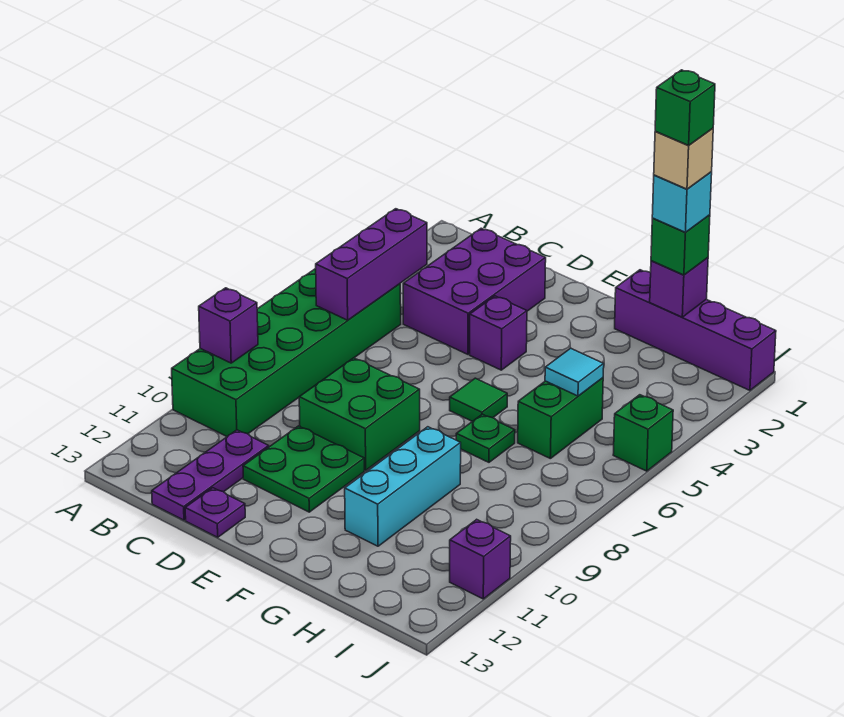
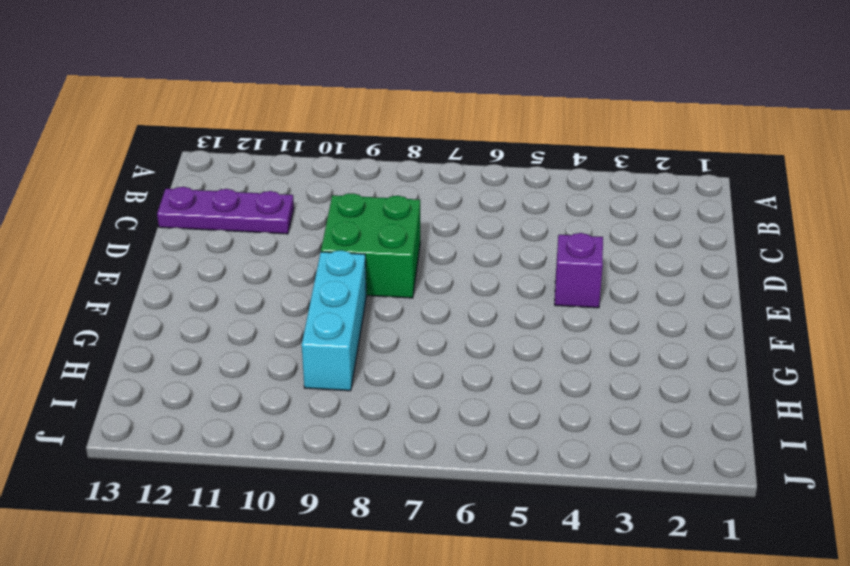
cyan 1x3 brick [302,250,367,391] -> cyan 1x3 brick turned to [345,427,461,546]
none -> green 2x6 brick [172,269,401,437]
none -> purple 2x3 brick [403,228,546,354]
none -> green 2x2 plate [243,426,364,512]

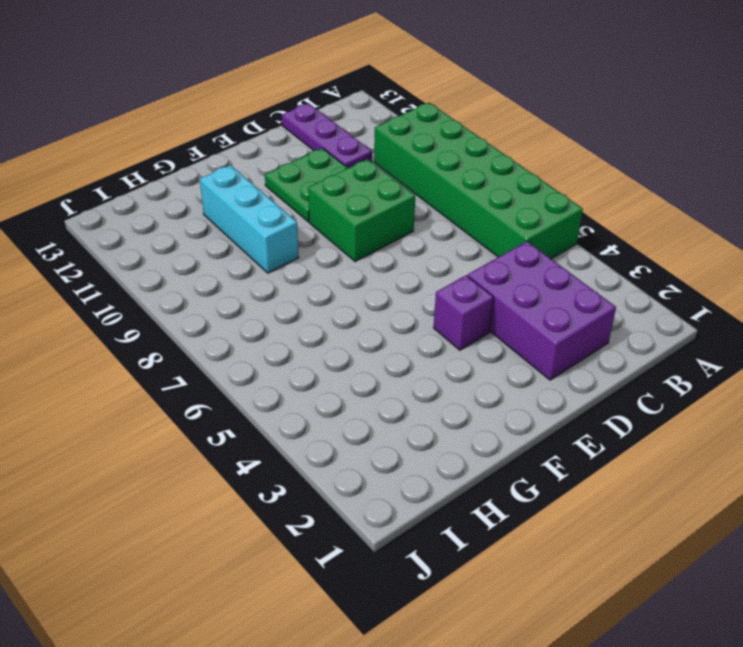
none -> purple 1x1 plate [185,488,245,537]
none -> green 1x1 tile [450,378,507,421]
none -> purple 1x4 brick [615,270,776,390]

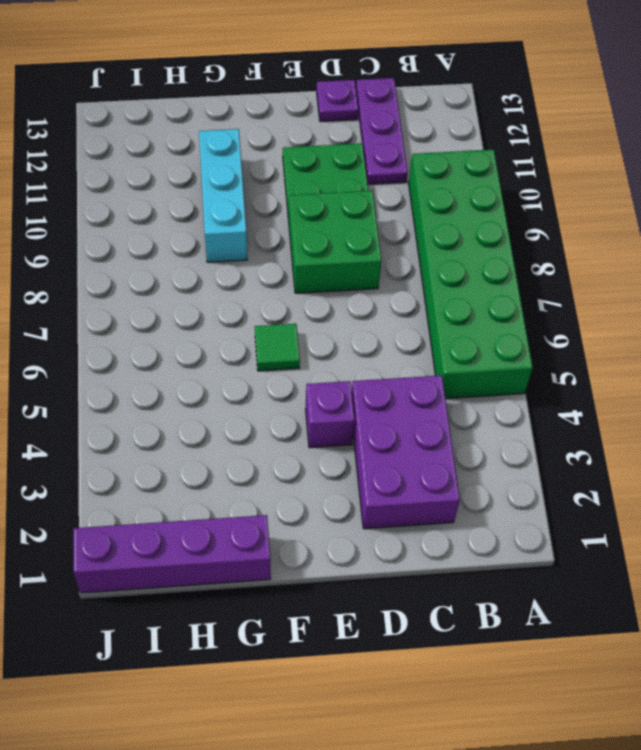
none -> green 1x1 plate [456,414,515,462]
none -> green 1x2 brick [518,378,603,458]
none -> green 1x1 brick [613,395,673,471]

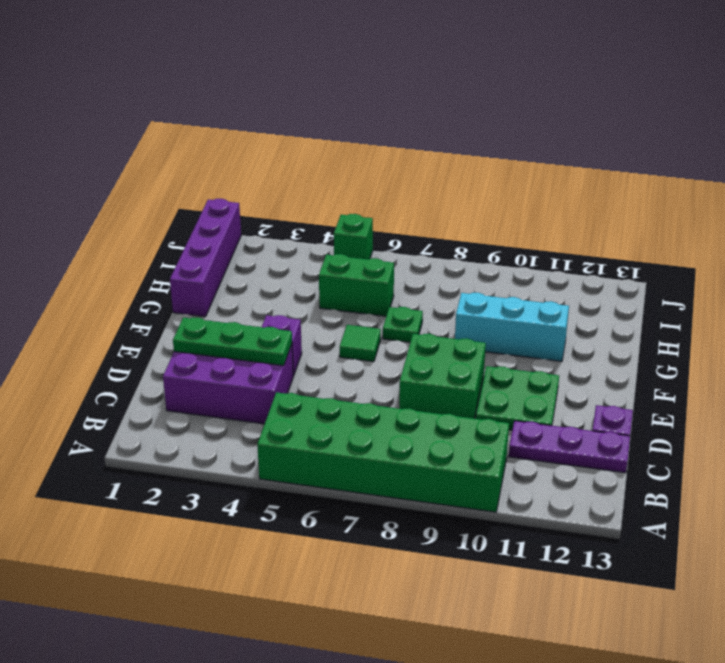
green 1x3 plate [173,318,292,366] -> none
none -> purple 1x1 brick [450,519,511,599]
none -> purple 1x1 brick [199,288,258,363]
none -> purple 1x3 brick [316,209,427,320]

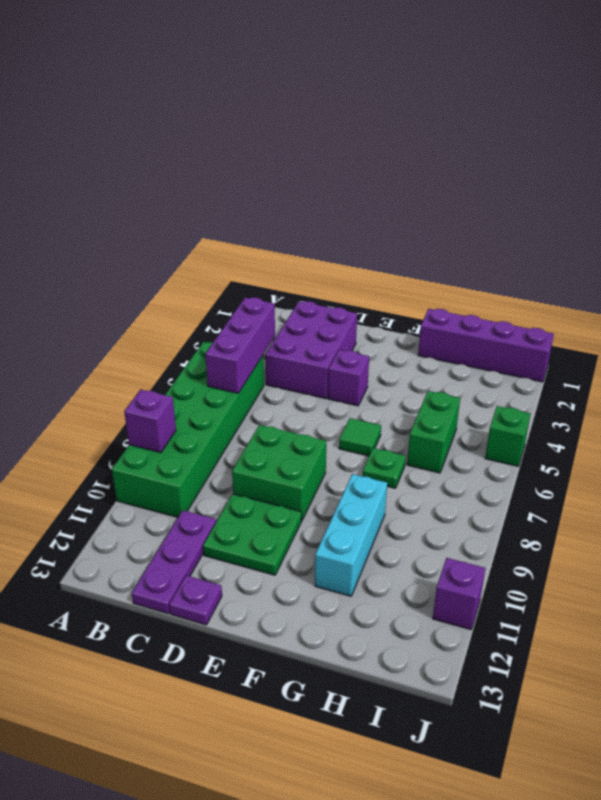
none -> purple 1x1 brick [650,258,708,317]
none -> cyan 1x1 tile [545,348,604,396]
none -> green 1x1 brick [651,215,710,275]

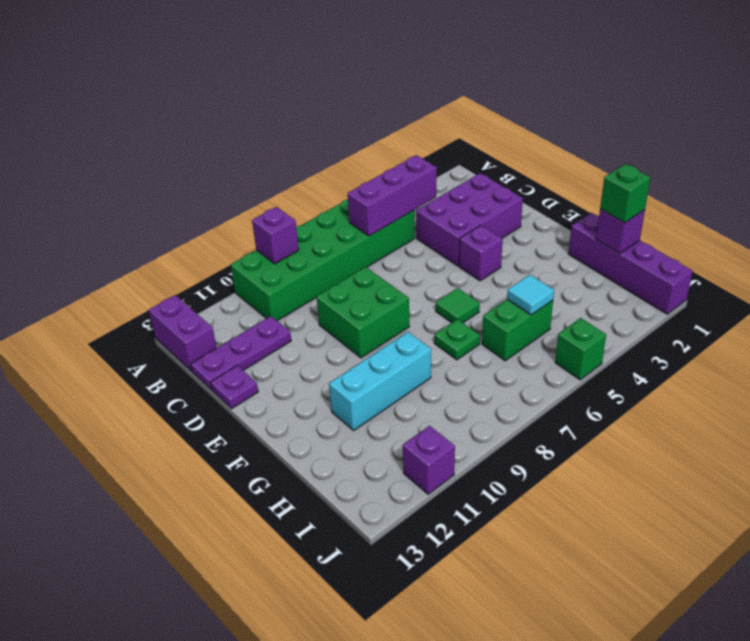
purple 1x2 brick [149,295,216,372] -> none
none -> green 2x2 plate [243,426,364,512]
none -> cyan 1x1 brick [652,172,712,232]
none -> tan 1x1 brick [654,128,713,189]

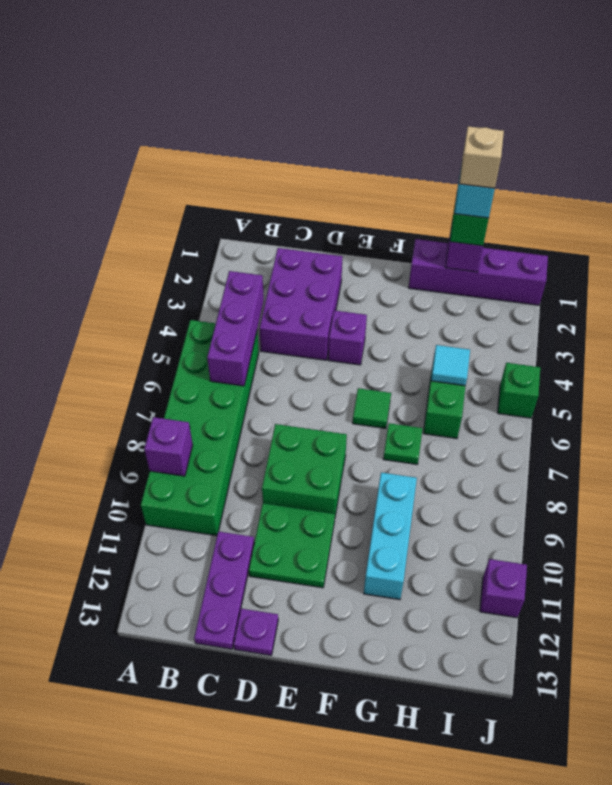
none -> green 1x1 brick [655,70,715,145]

